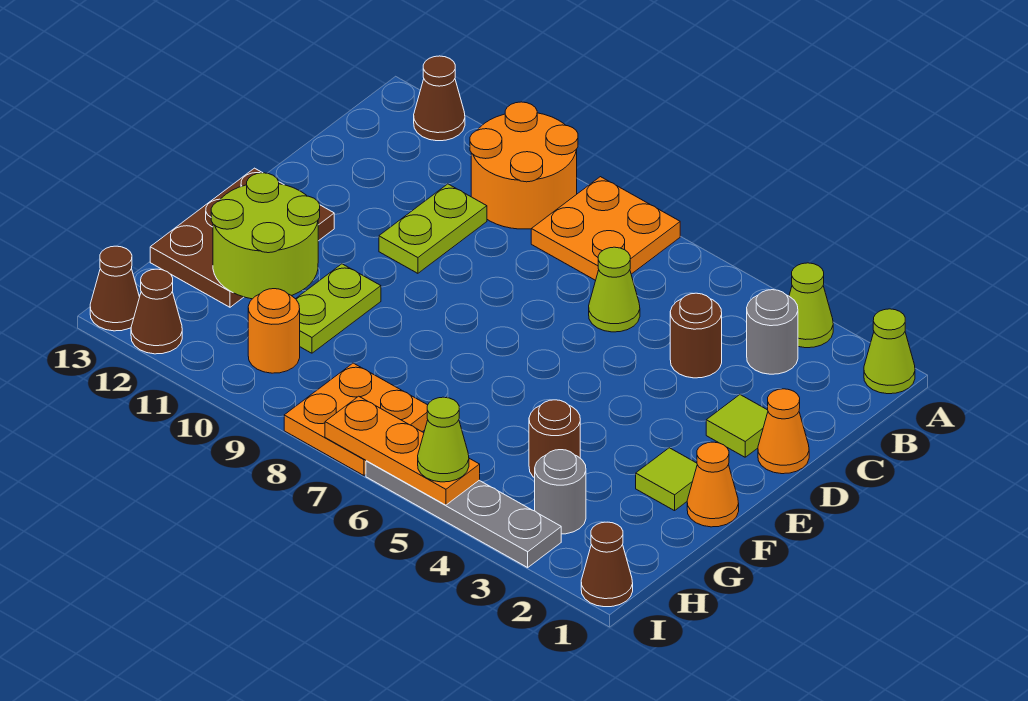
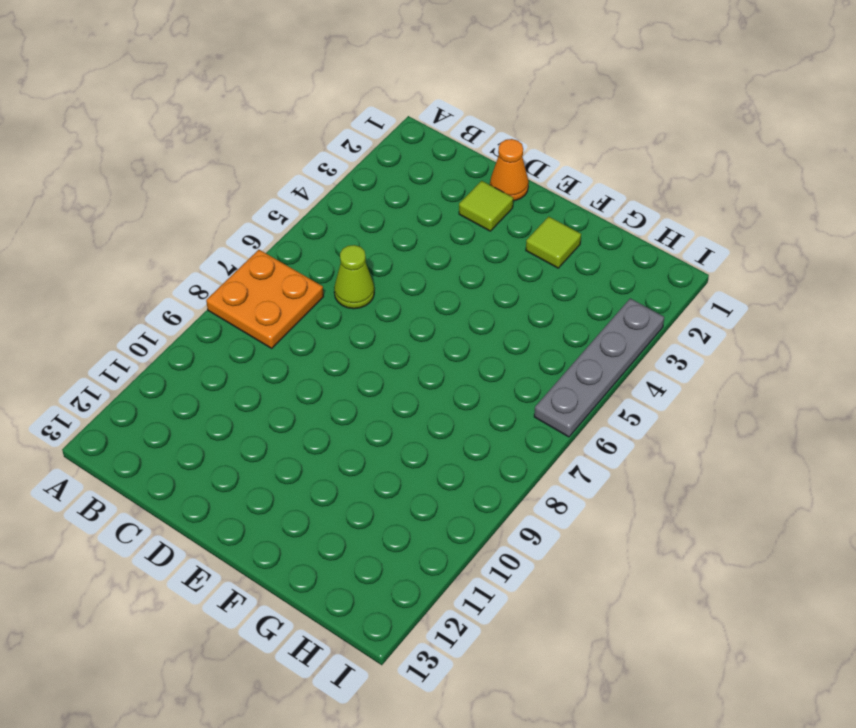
none -> lime 1x1 cone [864,309,915,394]
none -> lime 1x1 cone [789,263,833,348]
none -> orange 2x2 round brick [470,102,578,229]

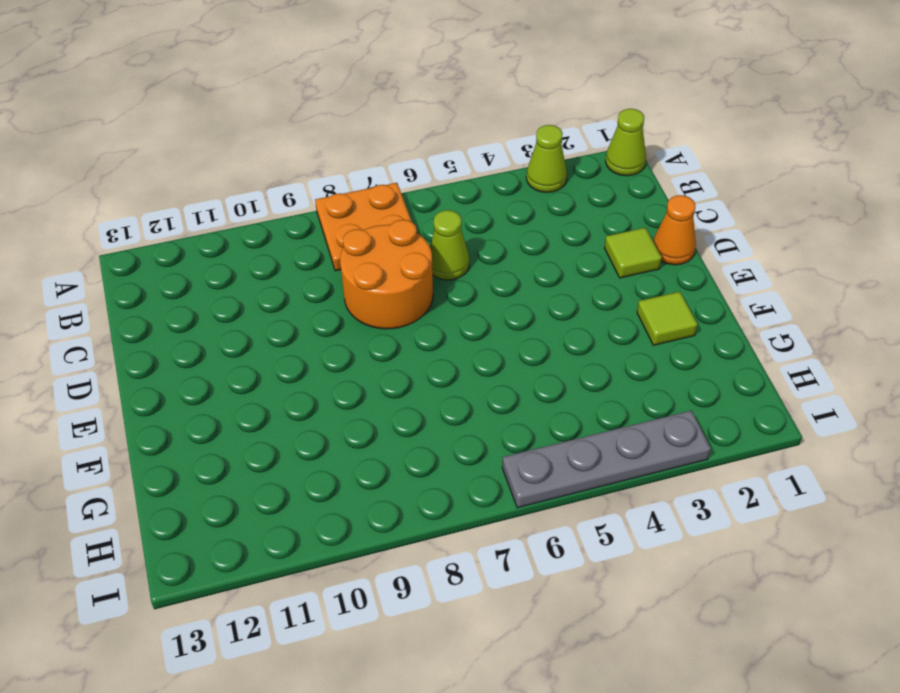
orange 2x2 round brick [340,220,433,329] -> orange 2x2 round brick moved to [470,102,578,229]
none -> brown 1x1 cone [414,56,465,141]
none -> grey 1x1 round brick [747,290,798,374]
none -> brown 1x1 round brick [670,293,722,378]

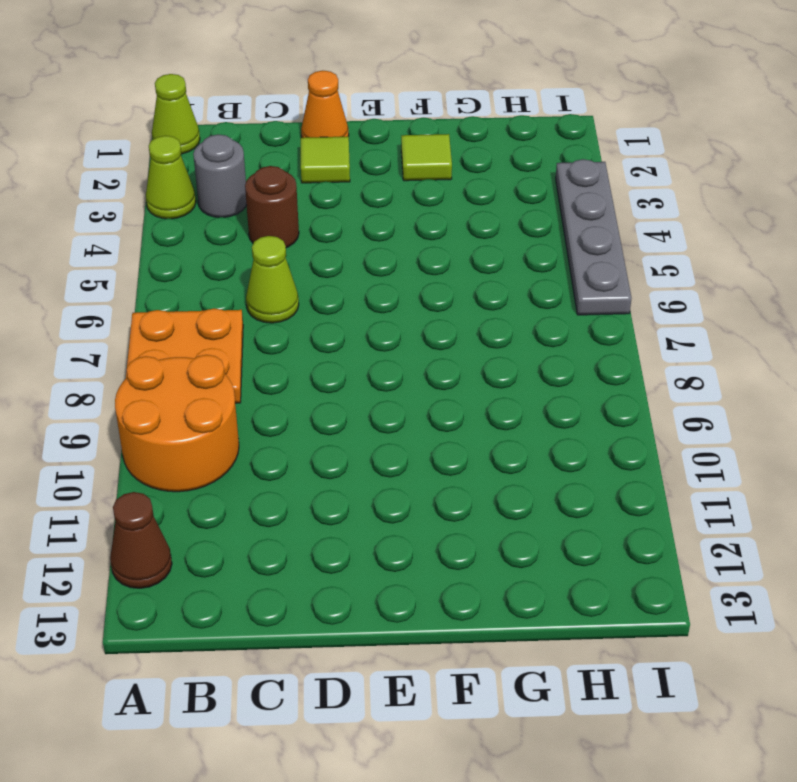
none -> lime 1x2 plate [379,184,487,273]
none -> brown 2x3 plate [150,168,334,307]
none -> orange 1x1 cone [687,442,739,527]

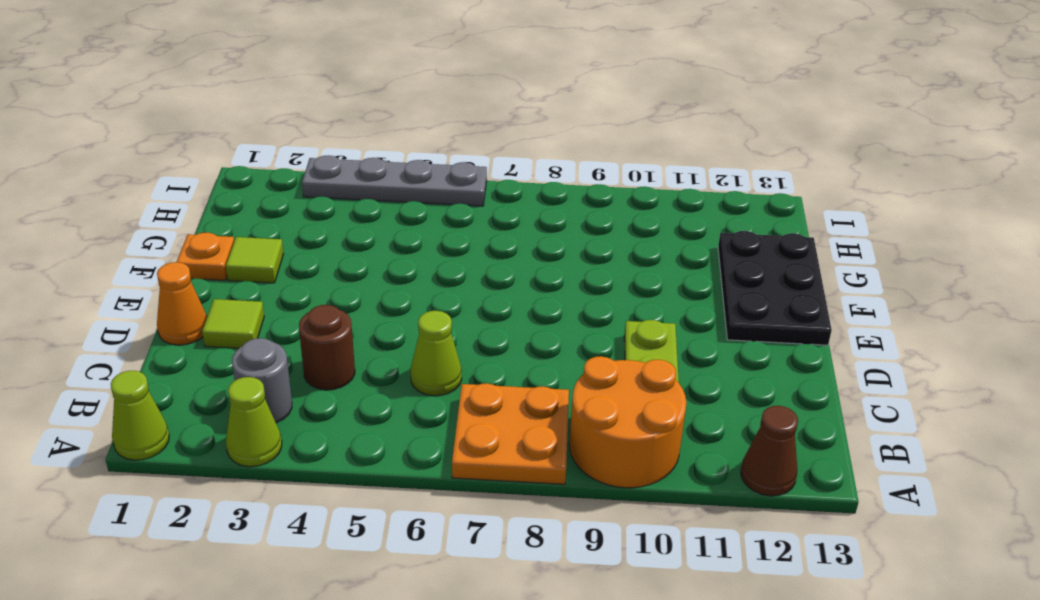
black 2x3 plate [718,231,832,345] -> brown 2x3 plate [150,168,334,307]
orange 1x1 plate [177,233,234,280] -> orange 1x1 cone [687,442,739,527]
none -> lime 1x2 plate [296,264,381,353]
none -> brown 1x1 round brick [529,400,580,478]
none -> grey 1x1 round brick [535,450,586,534]

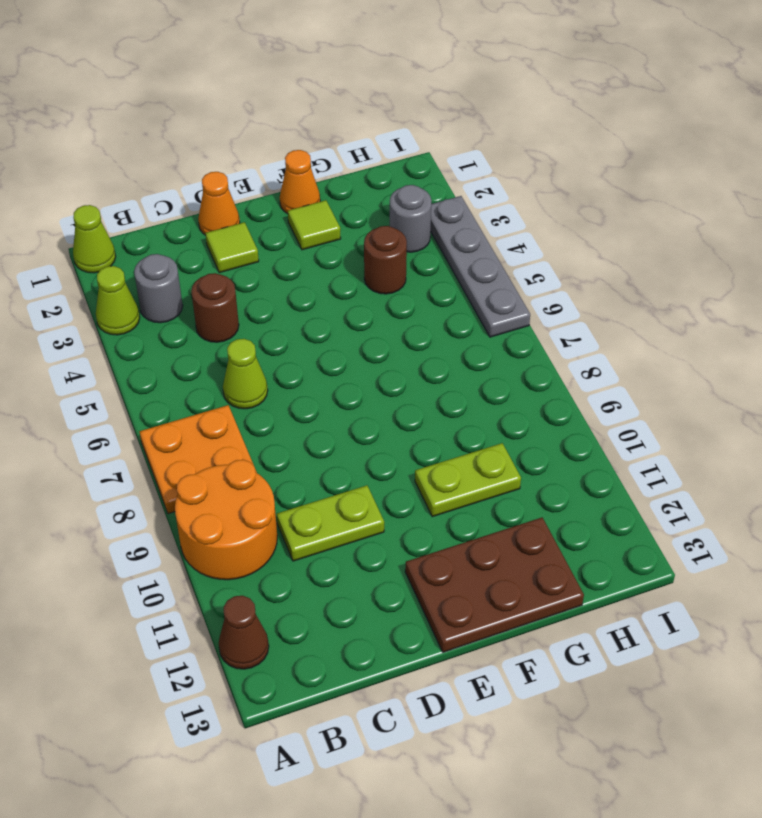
none -> orange 2x2 plate [284,363,428,475]
none -> orange 1x1 round brick [248,289,300,373]
none -> brown 1x1 cone [581,522,633,607]

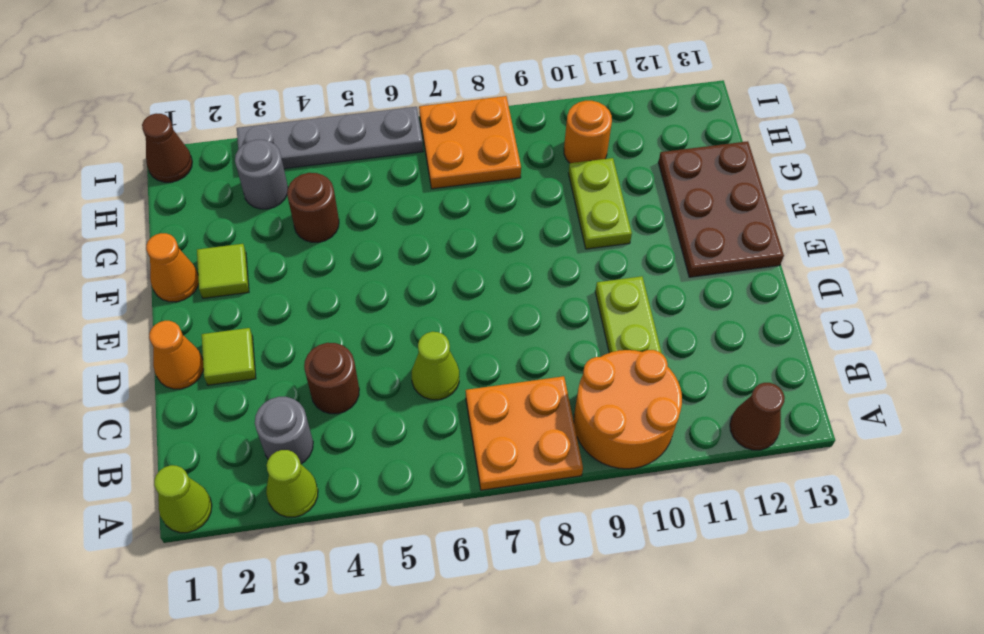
none -> brown 1x1 cone [131,269,182,354]
none -> brown 1x1 cone [90,246,140,331]
none -> lime 2x2 round brick [211,173,320,299]

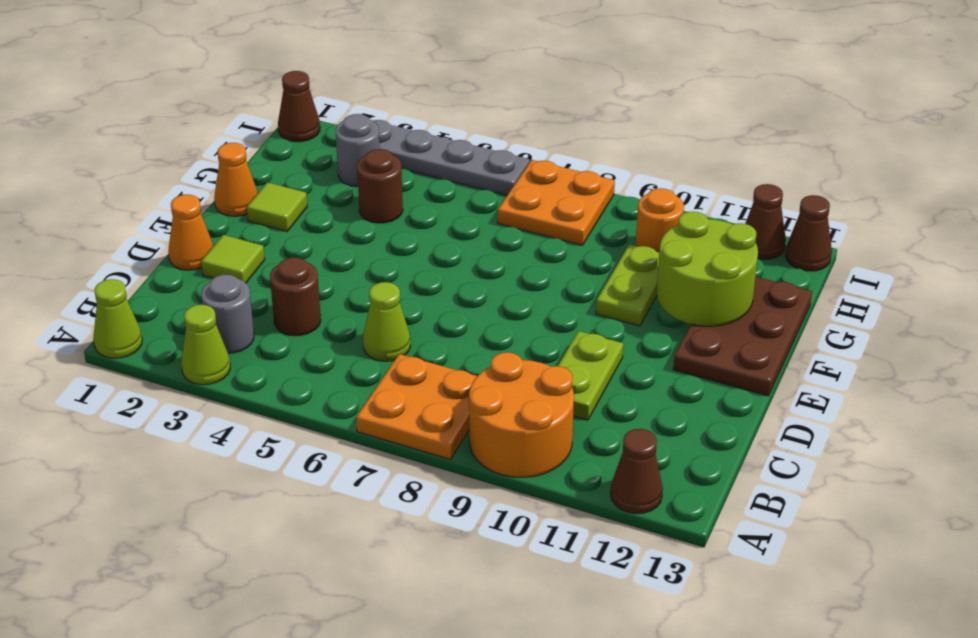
none -> orange 1x3 plate [325,396,480,505]
none -> lime 1x1 cone [418,397,469,482]

